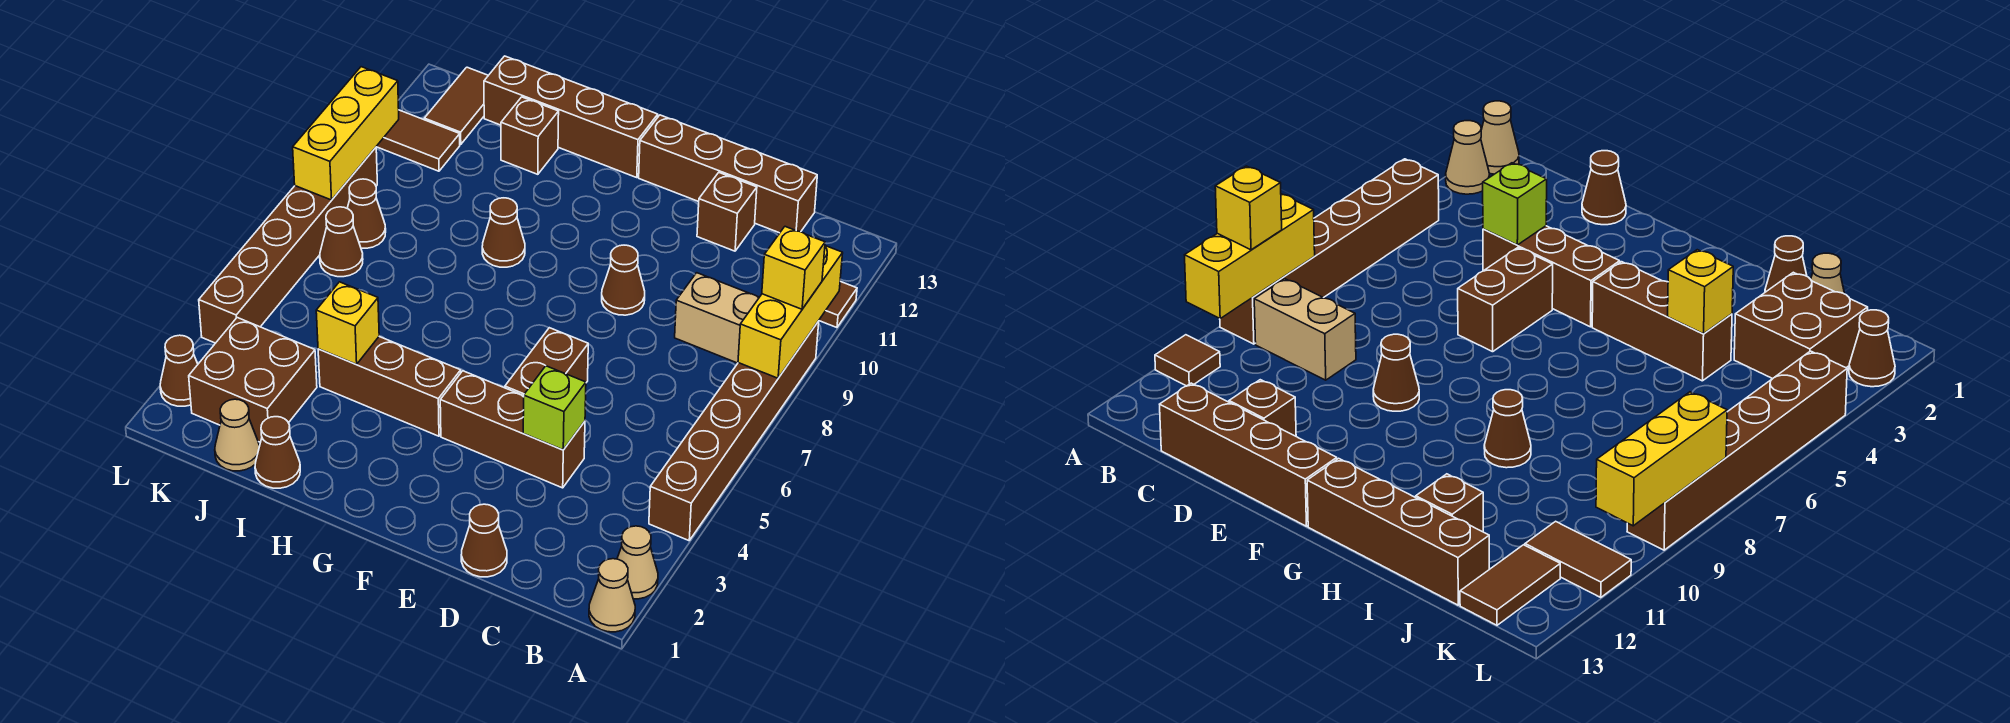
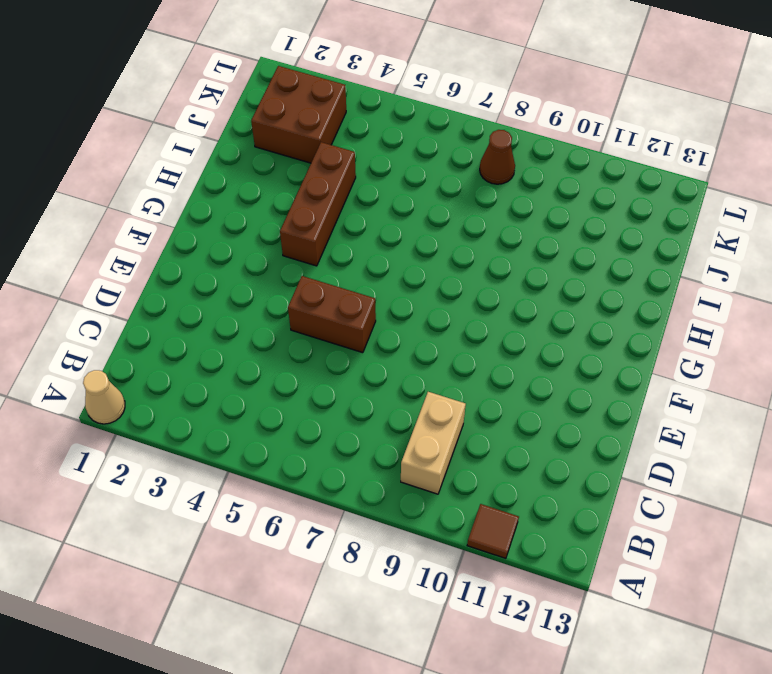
none -> tan 1x1 cone [617,526,658,599]
none -> brown 1x6 brick [649,321,819,541]
none -> brown 1x4 brick [639,115,817,233]

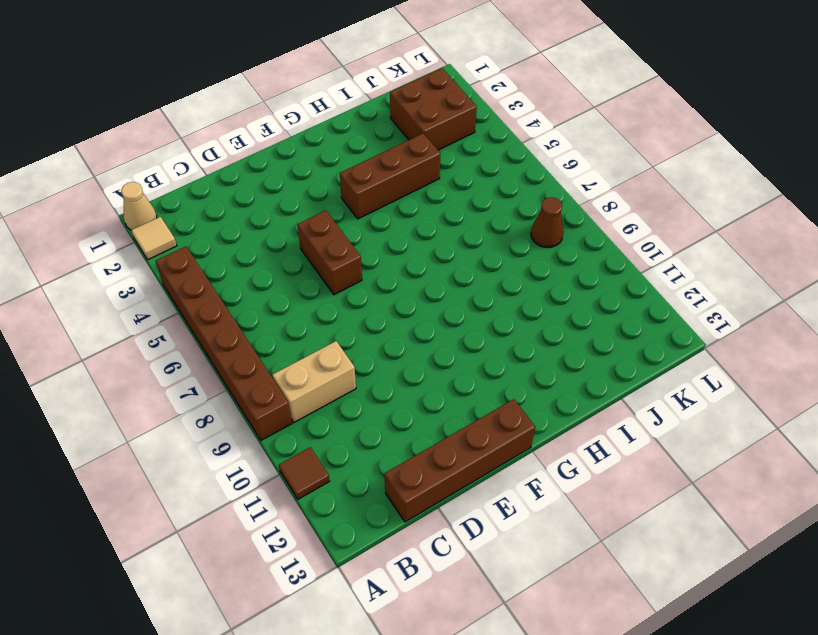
tan 1x1 tile [131,217,177,260] -> tan 1x1 cone [617,526,658,599]
none -> brown 1x1 cone [461,504,507,577]
none -> brown 1x3 brick [440,371,585,488]
none -> brown 1x1 brick [697,173,757,251]

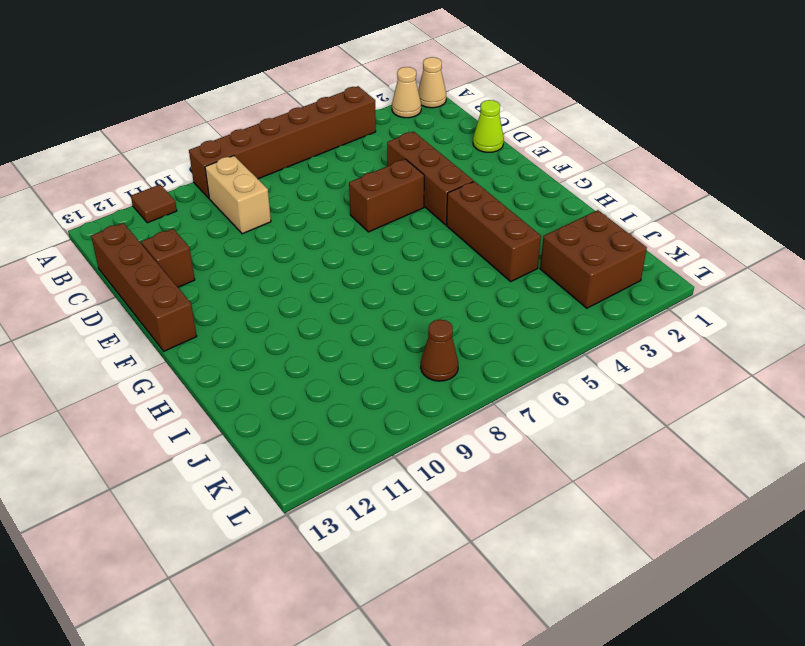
lime 1x1 cone [473,100,504,152] -> brown 1x1 cone [461,504,507,577]
none -> brown 1x1 cone [602,245,645,315]
none -> brown 1x4 brick [484,56,658,177]
none -> brown 1x1 cone [482,198,525,267]

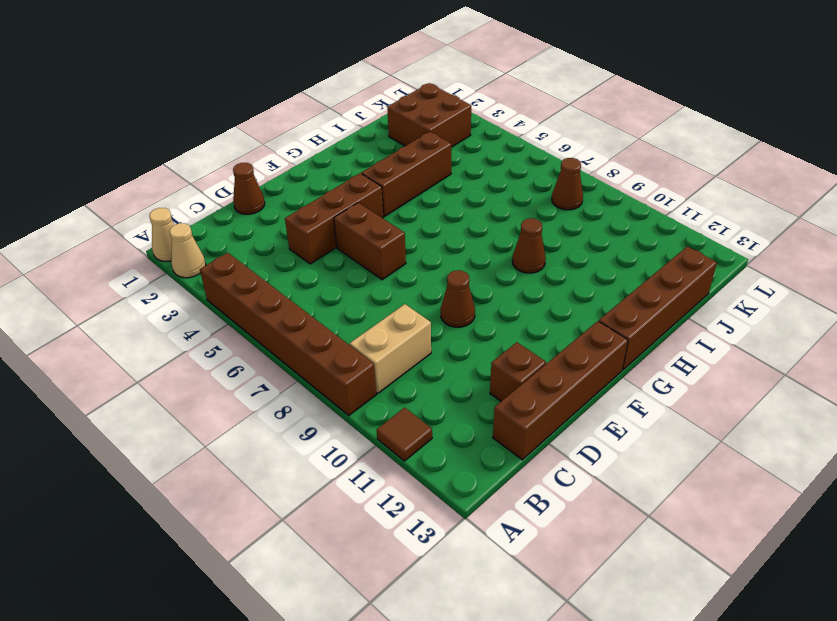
none -> brown 1x1 cone [255,417,300,488]
none -> brown 1x1 brick [501,97,559,174]
none -> tan 1x1 cone [215,399,260,471]

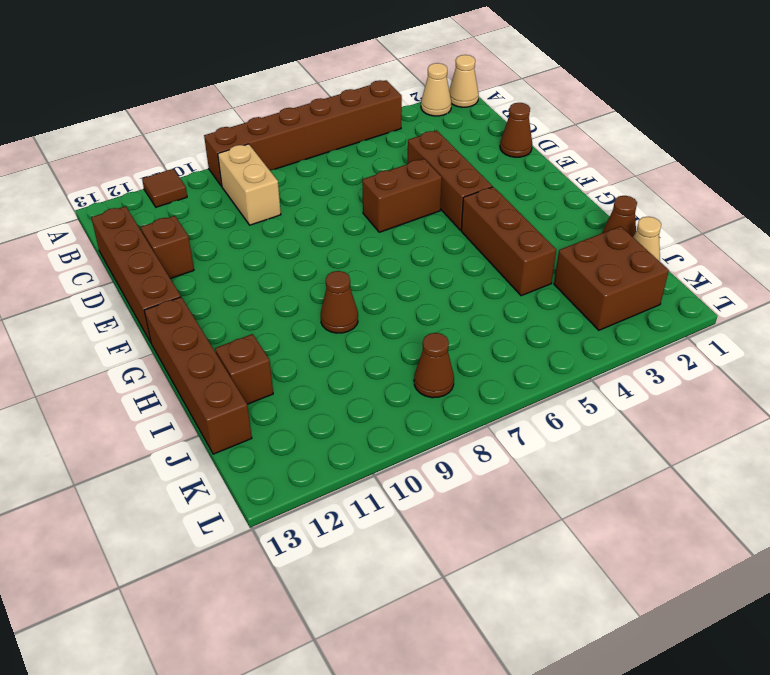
none -> brown 1x1 cone [602,245,645,315]
none -> brown 1x1 cone [320,207,363,277]
none -> brown 1x2 tile [376,110,460,171]

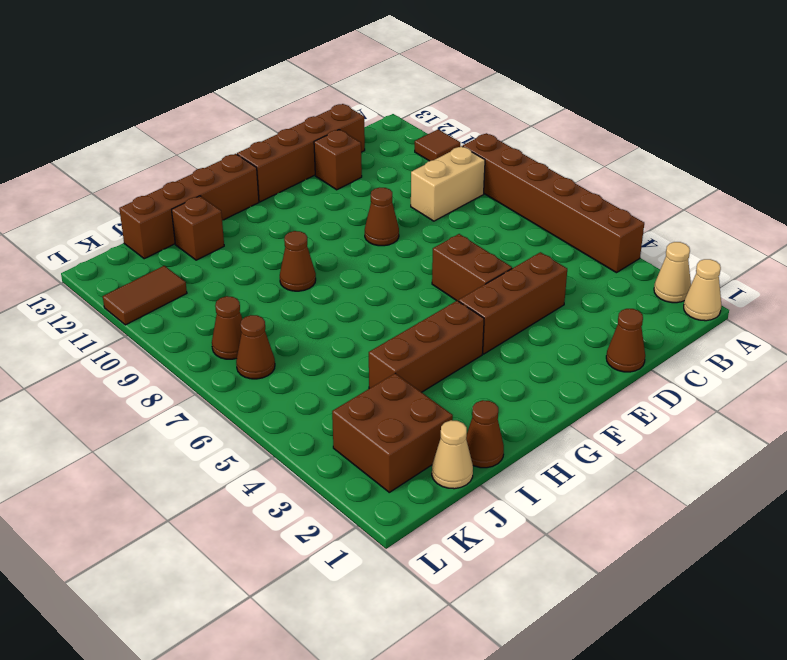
none -> brown 1x2 tile [424,67,488,144]
none -> brown 1x1 cone [160,335,198,406]
none -> brown 1x6 brick [199,147,377,343]

